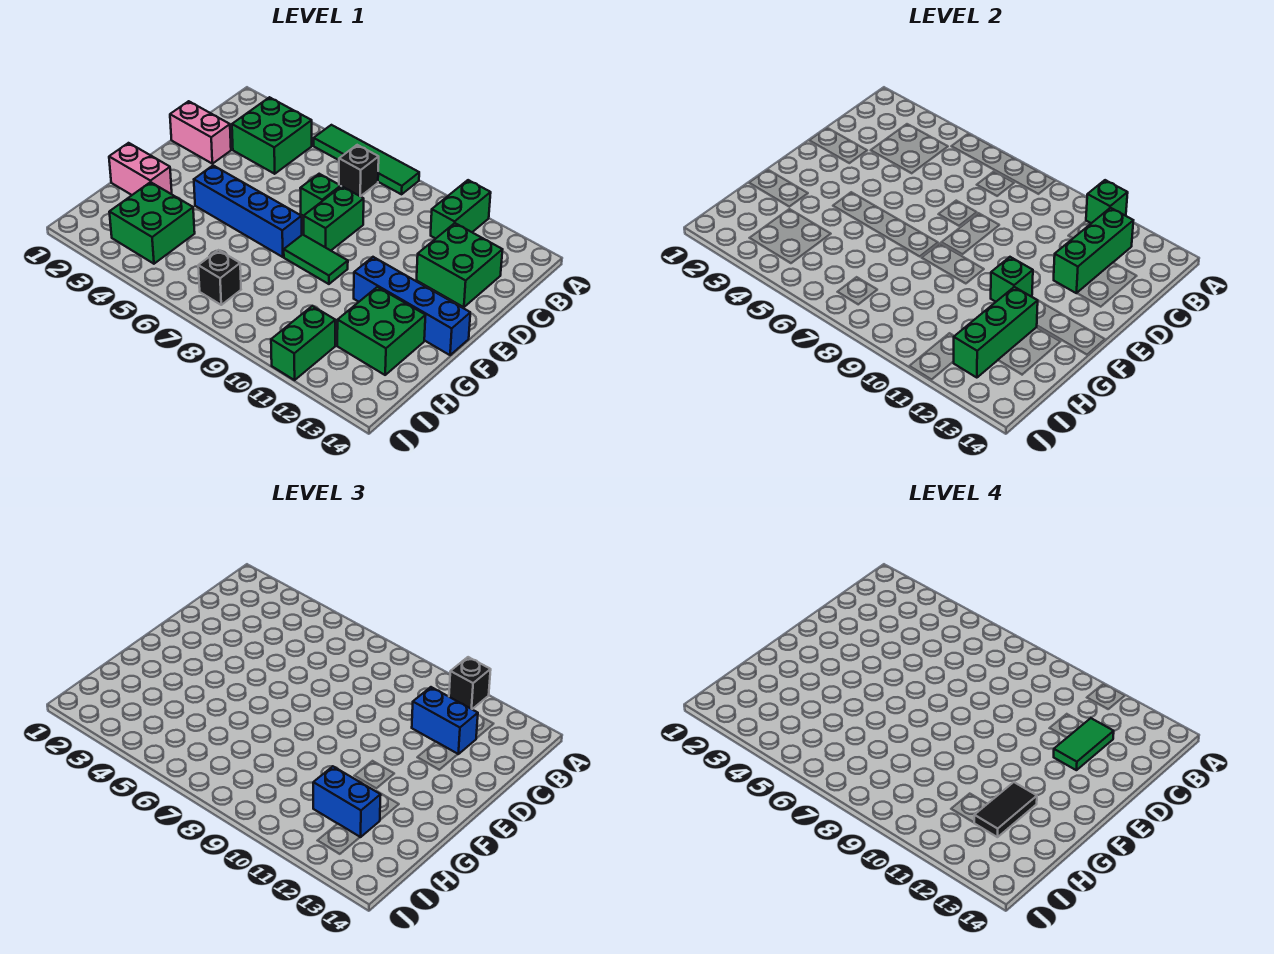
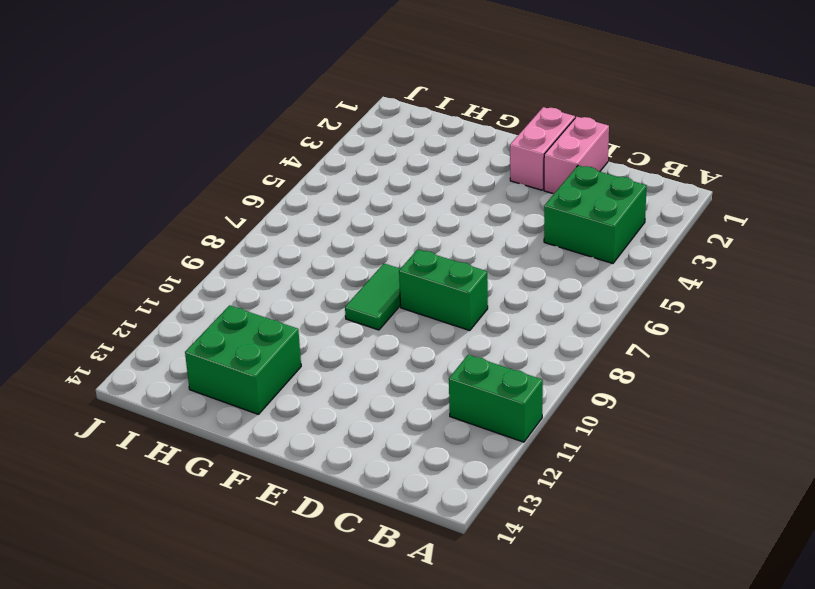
pink 1x2 brick [510,107,575,190] -> pink 1x2 brick moved to [109,143,172,195]
none -> green 1x4 tile [314,125,419,194]
none -> black 1x1 brick [339,145,379,196]
none -> green 2x2 brick [417,223,503,307]

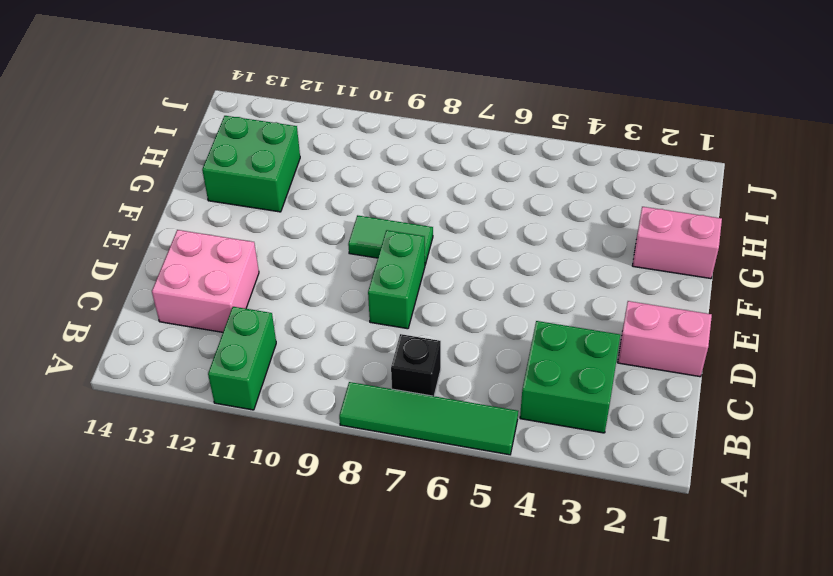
pink 2x2 brick [152,230,259,332] -> green 2x2 brick [417,223,503,307]
none -> green 1x1 brick [300,174,341,216]
none -> blue 1x4 brick [194,166,302,257]
none -> blue 1x4 brick [354,257,470,355]

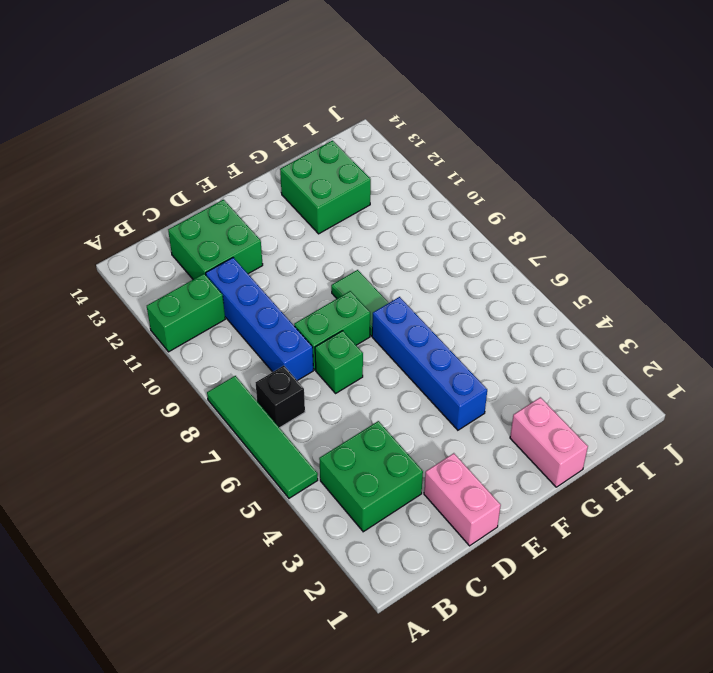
blue 1x4 brick [206,258,313,381] -> blue 1x4 brick moved to [354,257,470,355]
none -> green 2x2 brick [109,182,195,264]
none -> black 1x1 brick [198,250,241,305]
none -> green 1x2 brick [271,306,335,380]

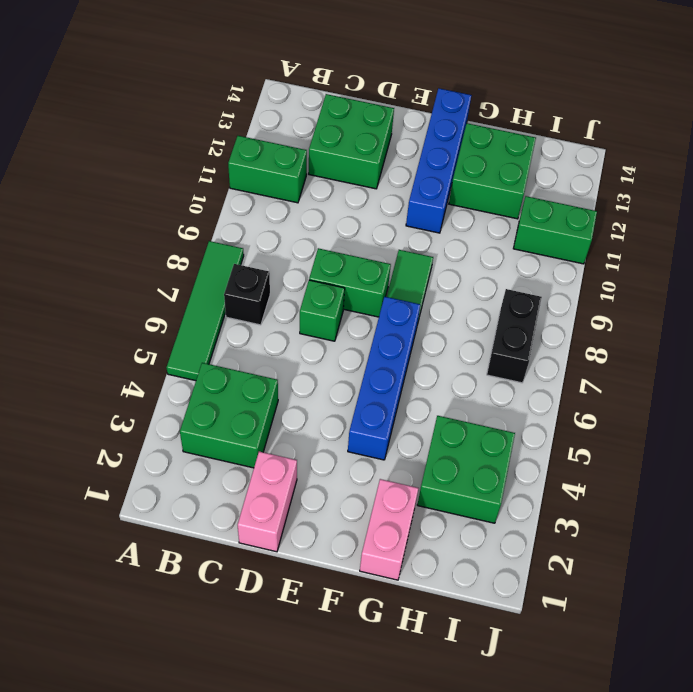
black 1x2 brick [487,289,542,383] -> black 1x1 brick [198,250,241,305]
none -> green 1x1 brick [1086,180,1128,223]
none -> green 1x3 brick [1054,208,1133,293]
none -> green 1x1 brick [991,257,1033,302]

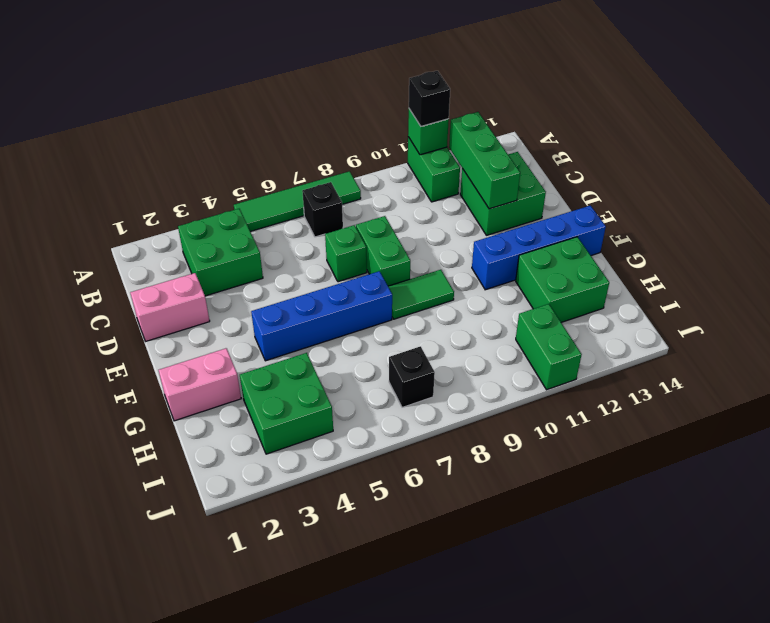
none -> green 1x1 brick [991,257,1033,302]
none -> green 1x3 brick [953,287,1038,378]
none -> blue 1x2 brick [412,687,478,754]

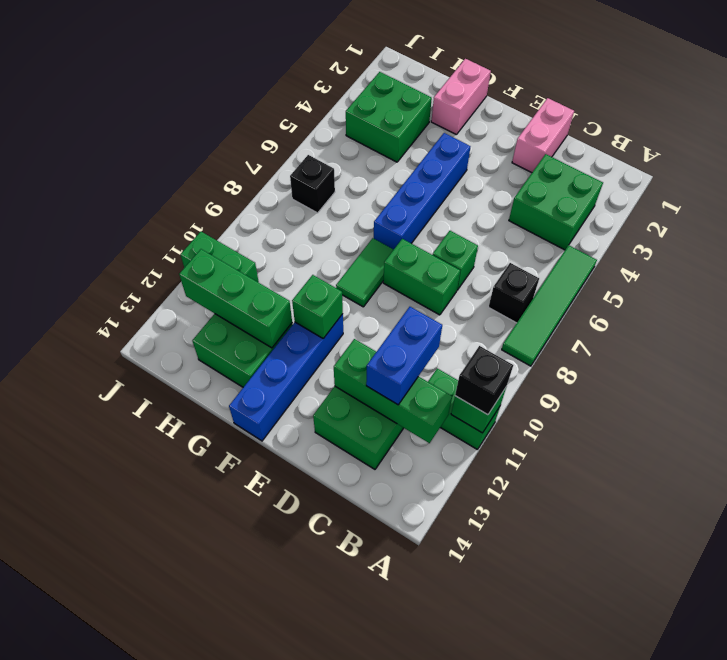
none -> blue 1x2 brick [313,766,381,837]
none -> green 1x2 tile [1054,718,1114,770]
none -> black 1x2 tile [974,782,1037,837]

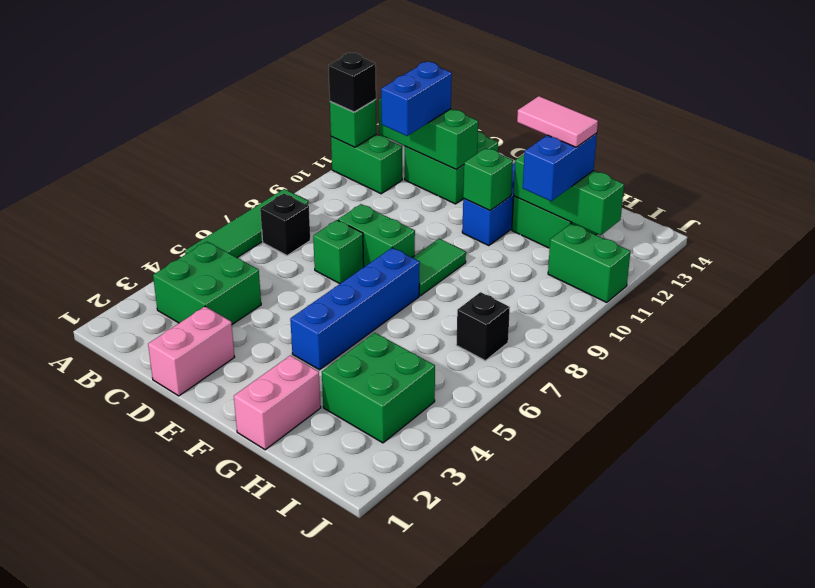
pink 1x2 tile [517,96,598,147] -> black 1x2 tile [974,782,1037,837]
none -> green 1x2 tile [1054,718,1114,770]

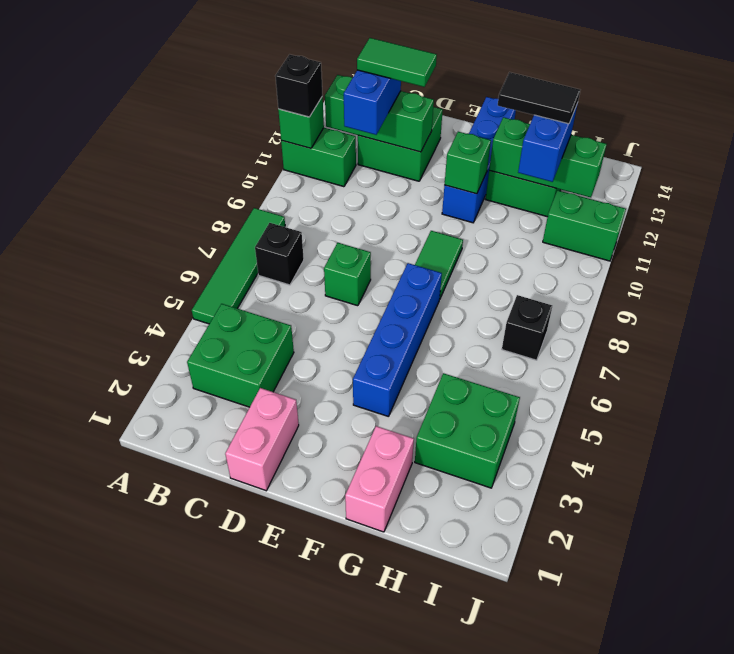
none -> green 1x2 brick [304,186,364,251]

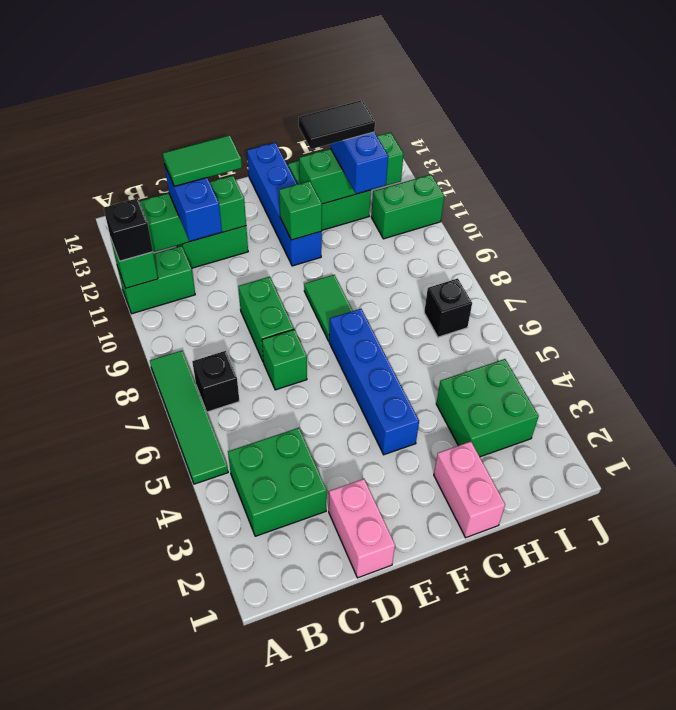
green 1x2 brick [238,277,294,362] -> green 1x2 brick turned to [304,186,364,251]

